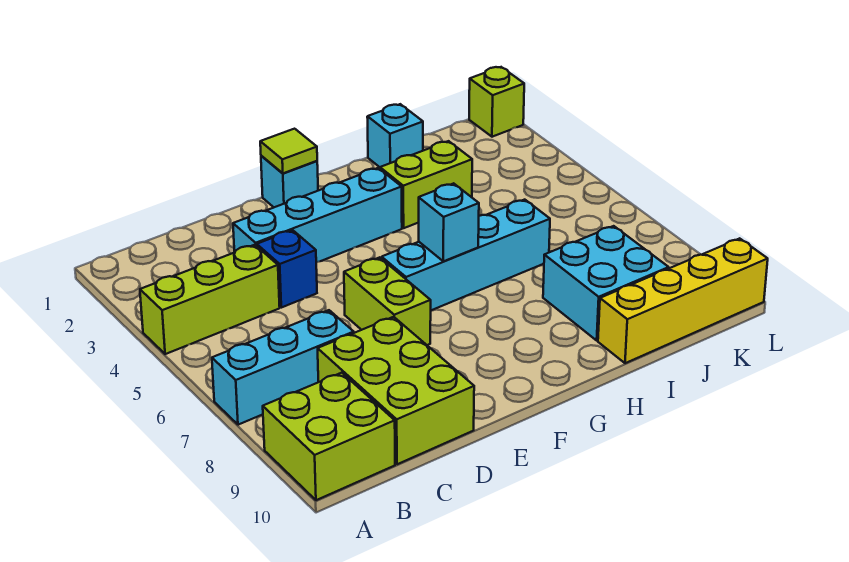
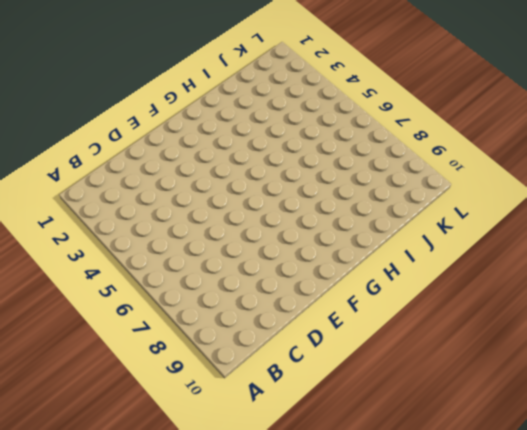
none -> lime 1x3 brick [140,245,280,354]
none -> cyan 1x3 brick [212,310,354,425]
none -> lime 2x2 brick [263,373,395,500]

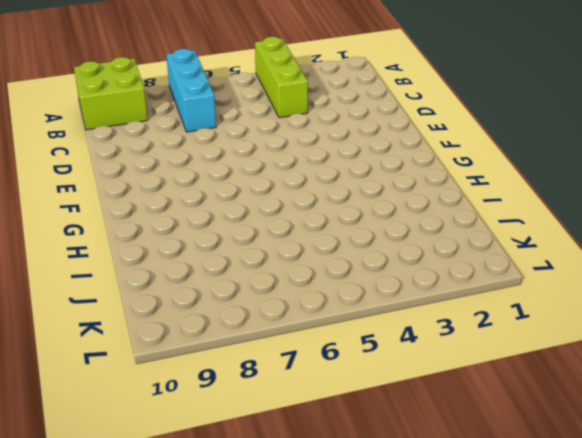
none -> lime 2x3 brick [318,317,474,464]
none -> cyan 1x4 brick [233,168,402,263]
none -> blue 1x1 brick [257,230,317,308]

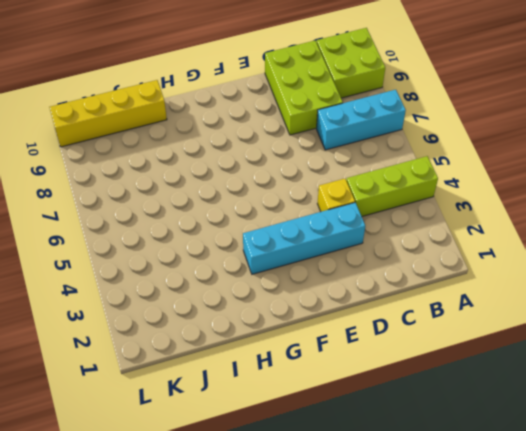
yellow 1x1 brick [317,179,355,212] -> blue 1x1 brick [257,230,317,308]
none -> lime 1x2 brick [344,257,431,345]
none -> cyan 1x1 brick [261,156,318,207]
none -> cyan 1x4 brick [382,200,550,310]

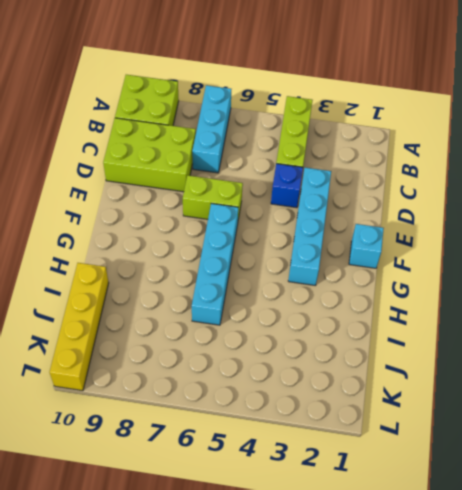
none -> lime 1x2 brick [380,141,472,228]
none -> cyan 1x1 brick [367,104,423,167]
none -> cyan 2x2 brick [543,226,669,340]

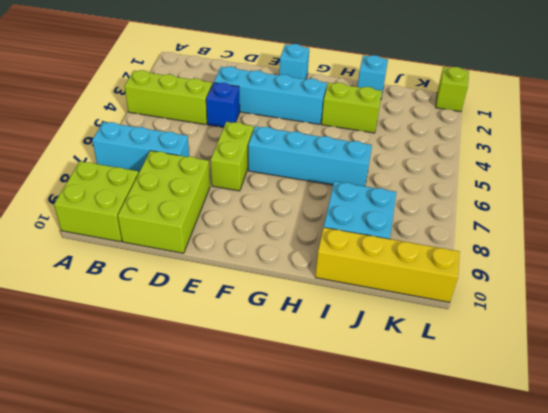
none -> lime 1x1 tile [260,129,317,173]
none -> cyan 1x1 brick [419,183,479,261]

